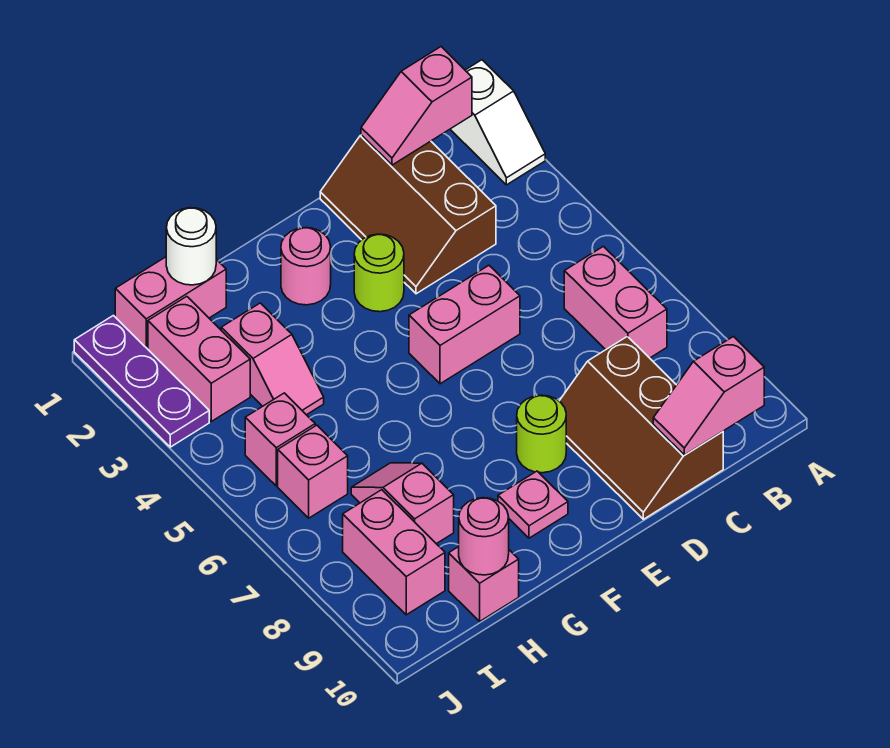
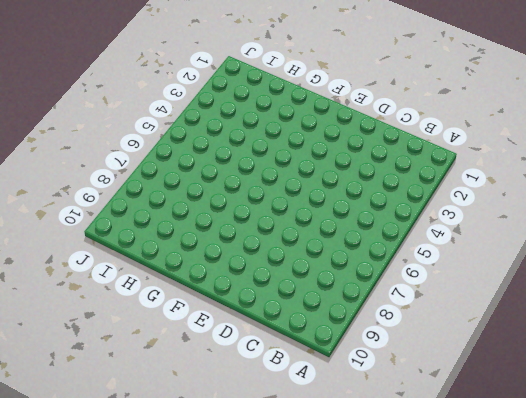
none -> white 1x2 slope [450,60,545,185]
none -> pink 1x2 brick [564,246,667,358]
none -> brown 2x3 slope [320,135,496,294]

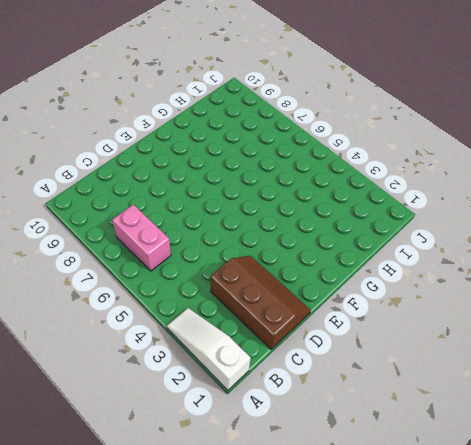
white 1x3 slope [167,308,251,390] -> white 1x2 slope [450,60,545,185]
none -> brown 2x3 slope [559,336,723,519]
none -> pink 1x2 brick [409,265,520,384]
none -> lime 1x1 round brick [354,234,404,312]

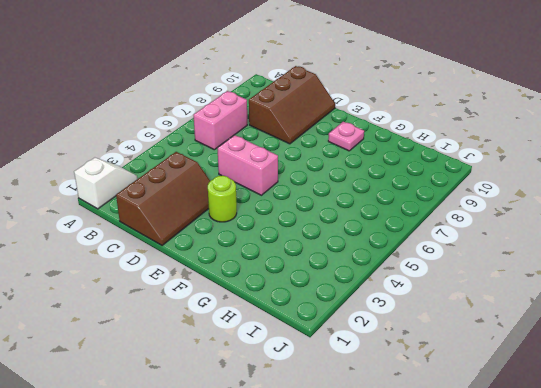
none -> lime 1x1 round brick [517,395,566,473]
none -> pink 1x1 round brick [281,228,331,305]
none -> pink 1x2 brick [115,257,226,349]

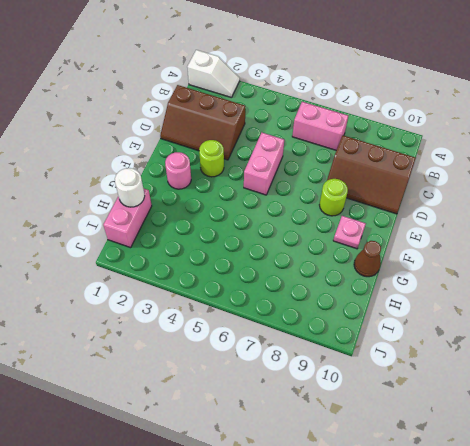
brown 1x1 cone [354,241,381,277] -> none
none -> pink 1x2 slope [221,303,324,415]
none -> pink 1x2 slope [351,463,454,544]
none -> pink 1x1 brick [449,547,519,621]

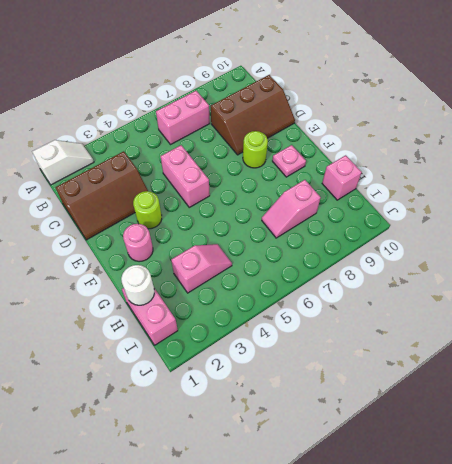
none -> pink 1x2 brick [148,296,250,421]
none -> pink 1x1 brick [245,393,315,486]
none -> pink 1x1 brick [278,425,348,518]

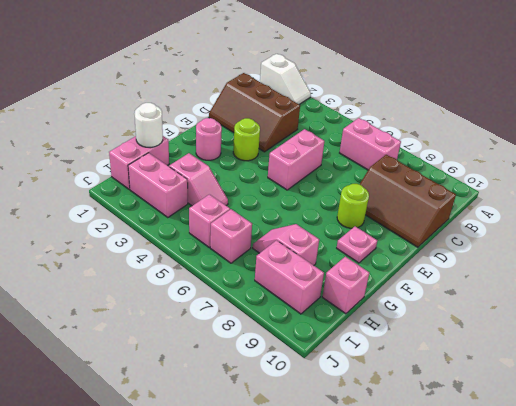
none -> purple 1x3 plate [74,316,209,447]
none -> pink 1x2 slope [361,47,472,165]
none -> pink 1x2 slope [653,337,764,455]

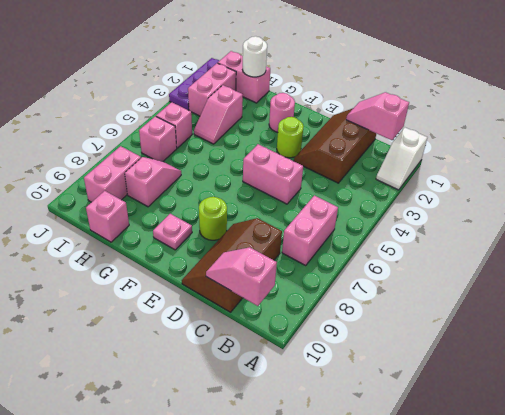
none -> pink 1x1 round brick [459,498,509,575]

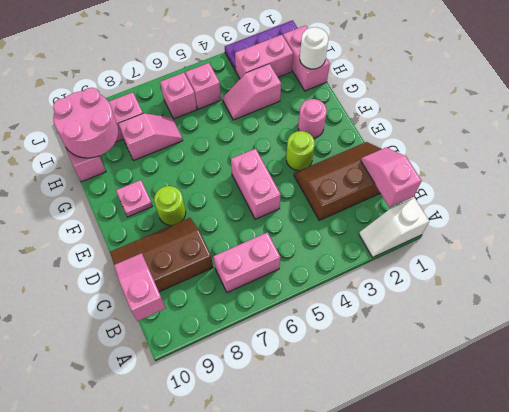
pink 2x2 round brick [53,88,118,158] -> pink 1x1 round brick [459,498,509,575]

